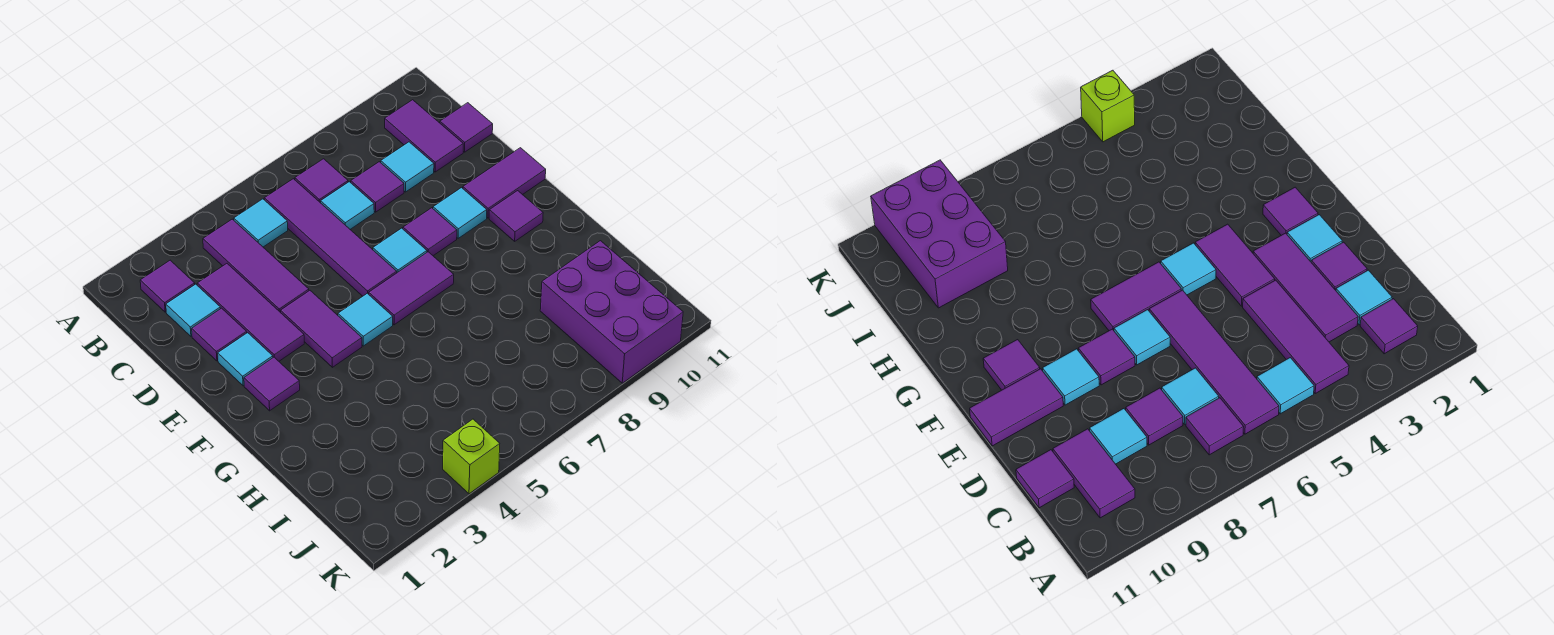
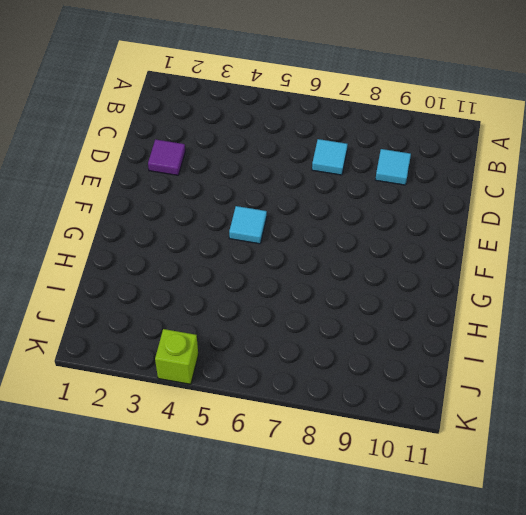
none -> purple 1x1 tile [140,260,195,312]
none -> purple 1x3 tile [203,219,309,313]
none -> cyan 1x1 tile [234,199,288,247]

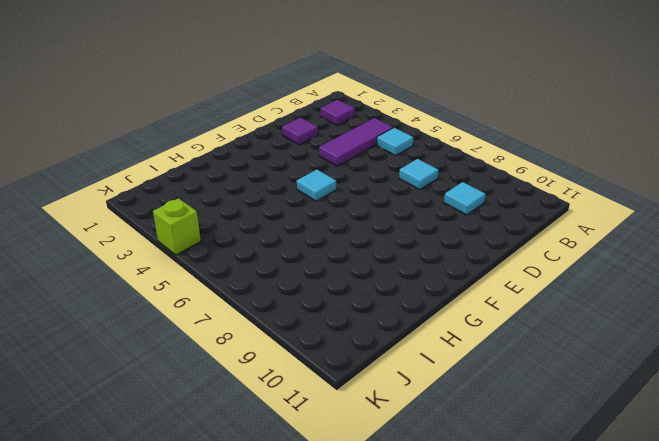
none -> purple 1x4 tile [264,179,397,296]
none -> purple 1x1 tile [295,159,348,203]
none -> purple 1x2 tile [385,100,463,172]

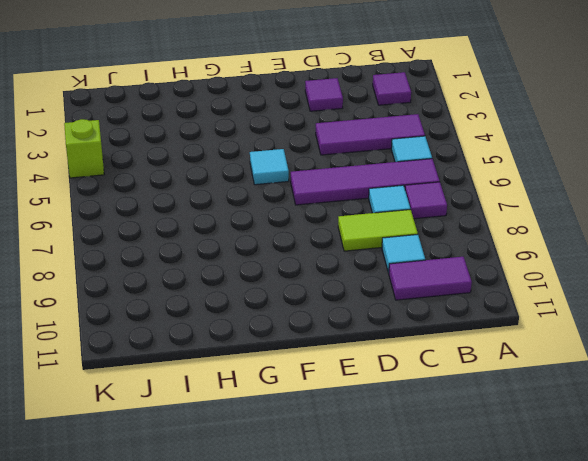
lime 1x2 tile [338,210,418,251] -> purple 1x1 tile [351,162,404,212]
none -> cyan 1x1 tile [166,284,220,336]
none -> purple 1x3 tile [197,264,304,361]
none -> purple 1x1 tile [440,103,493,152]

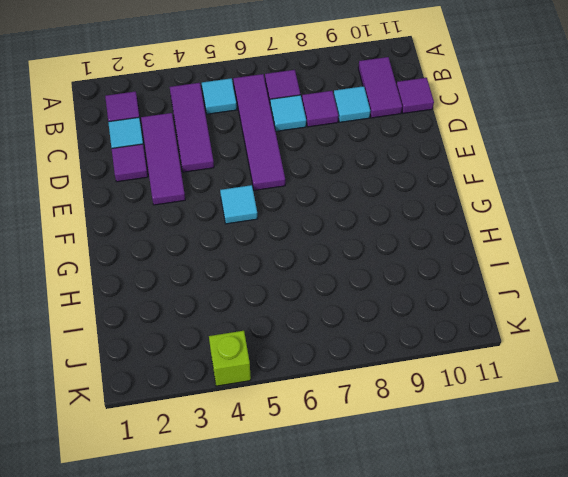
none -> cyan 1x1 tile [218,333,273,386]
none -> purple 1x2 tile [281,291,362,367]
none -> cyan 1x1 tile [373,228,427,273]

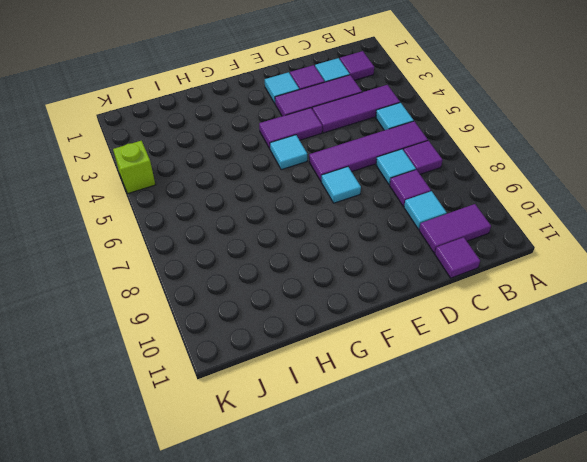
none -> purple 1x1 tile [403,208,457,256]
none -> cyan 1x1 tile [433,188,487,238]
none -> purple 1x2 tile [463,148,546,218]

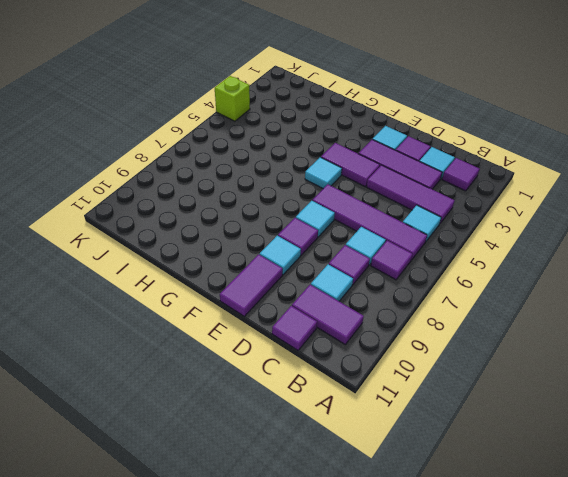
none -> purple 1x1 tile [244,357,300,411]
none -> purple 1x2 tile [369,252,454,325]
none -> purple 1x1 tile [489,191,543,241]

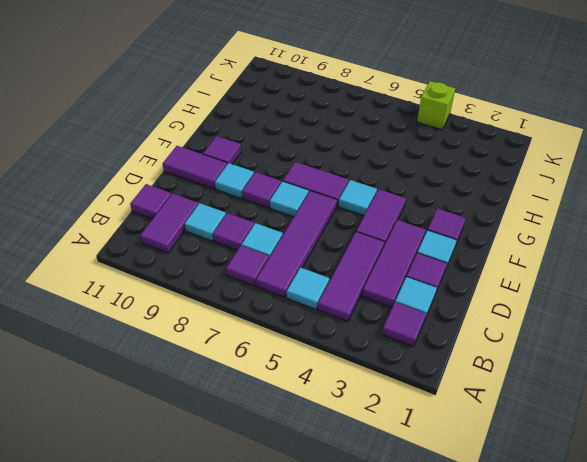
none -> purple 2x3 brick [540,241,683,383]

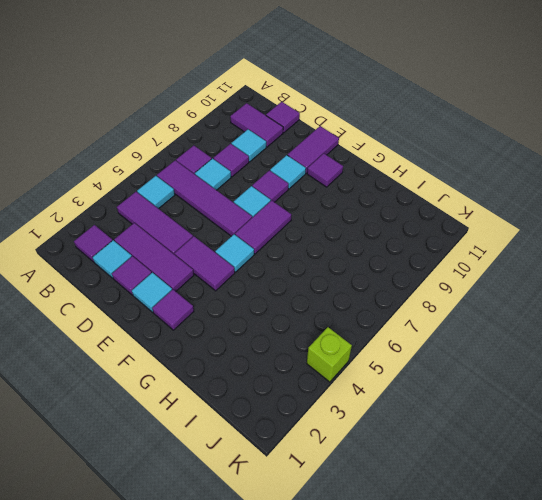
none -> purple 2x3 brick [540,241,683,383]

